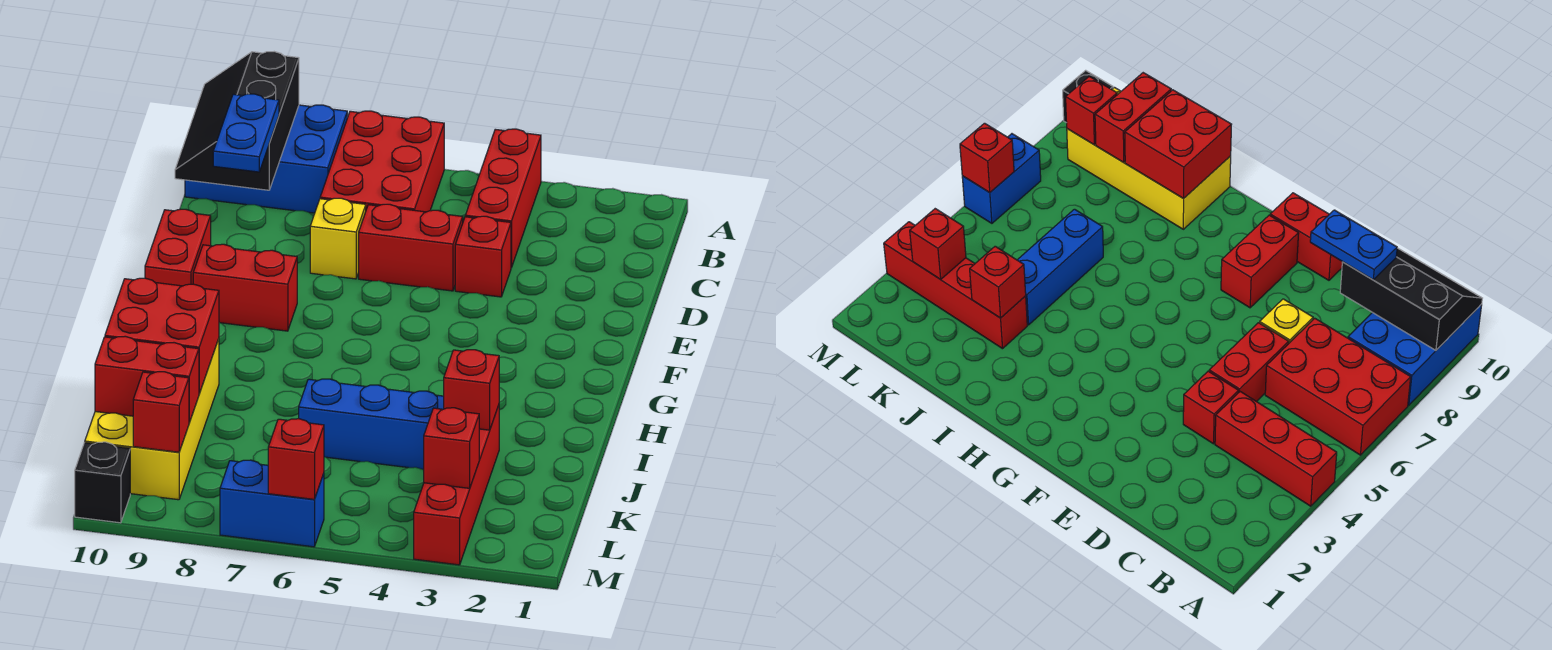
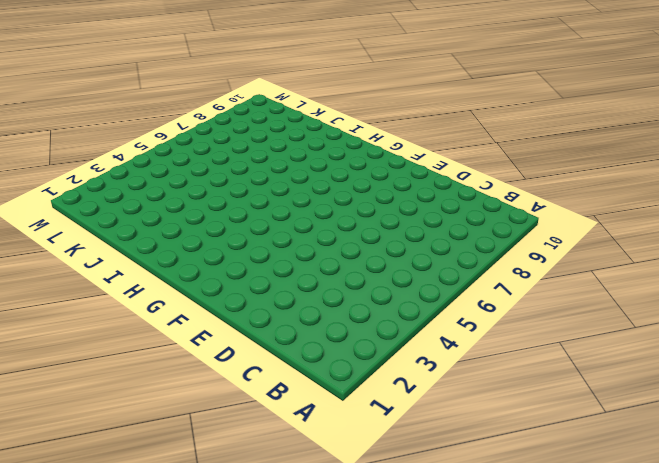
none -> red 1x3 brick [465,129,541,268]
none -> red 2x3 brick [320,111,444,212]
none -> blue 2x3 brick [185,105,347,213]

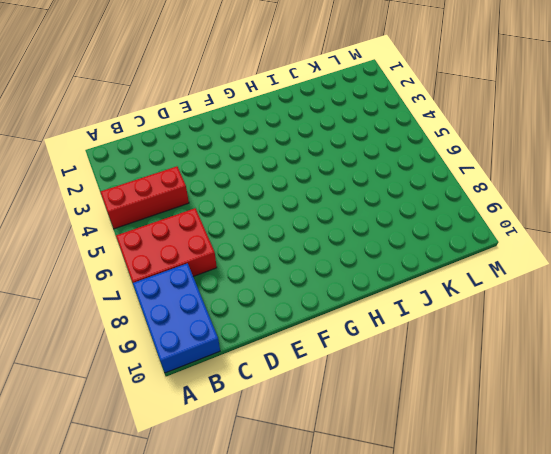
none -> red 1x1 brick [455,216,511,297]
none -> red 1x2 brick [359,204,463,291]
none -> yellow 1x1 brick [310,198,366,279]

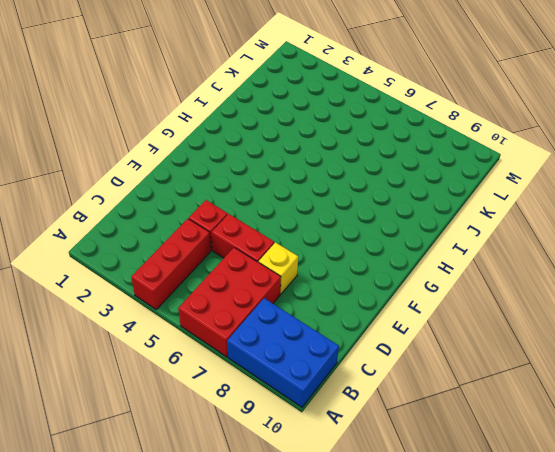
none -> red 1x2 brick [145,209,211,286]
none -> red 1x2 brick [193,244,297,331]
none -> yellow 2x4 brick [85,339,219,500]

